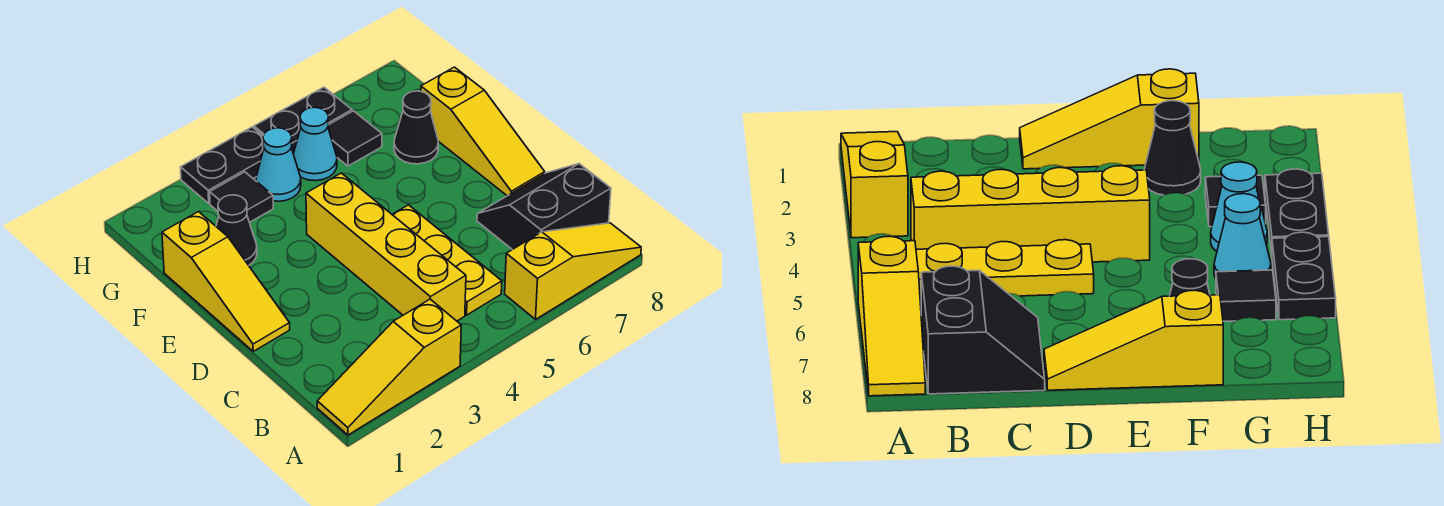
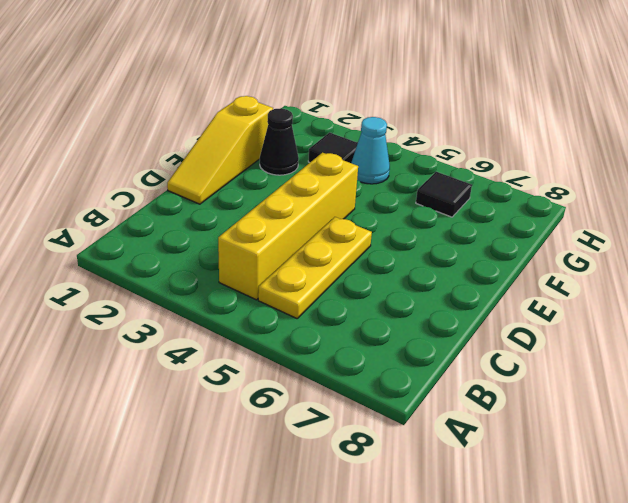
none -> yellow 1x3 slope [317,299,461,435]
none -> yellow 1x3 slope [505,223,641,319]
none -> black 2x2 slope [477,164,611,250]

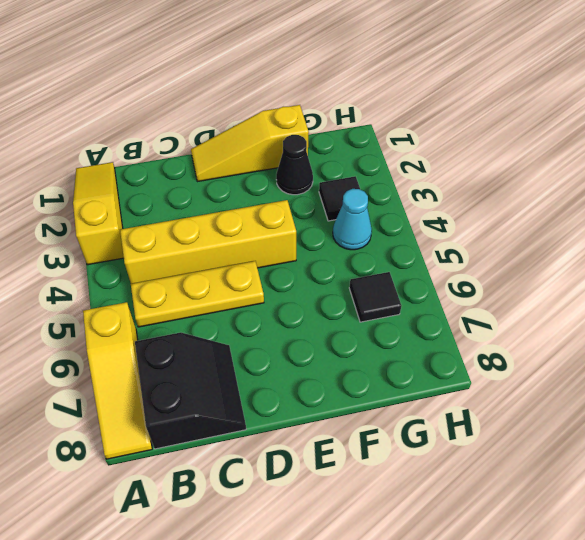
none -> yellow 1x3 slope [421,67,545,196]
none -> black 1x1 cone [394,91,438,164]
none -> cyan 1x1 cone [293,107,337,181]

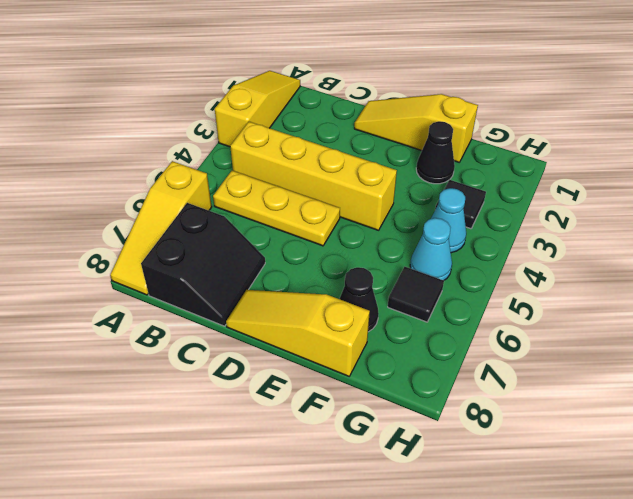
none -> black 1x2 plate [181,127,264,203]
none -> black 1x2 plate [254,87,352,153]

